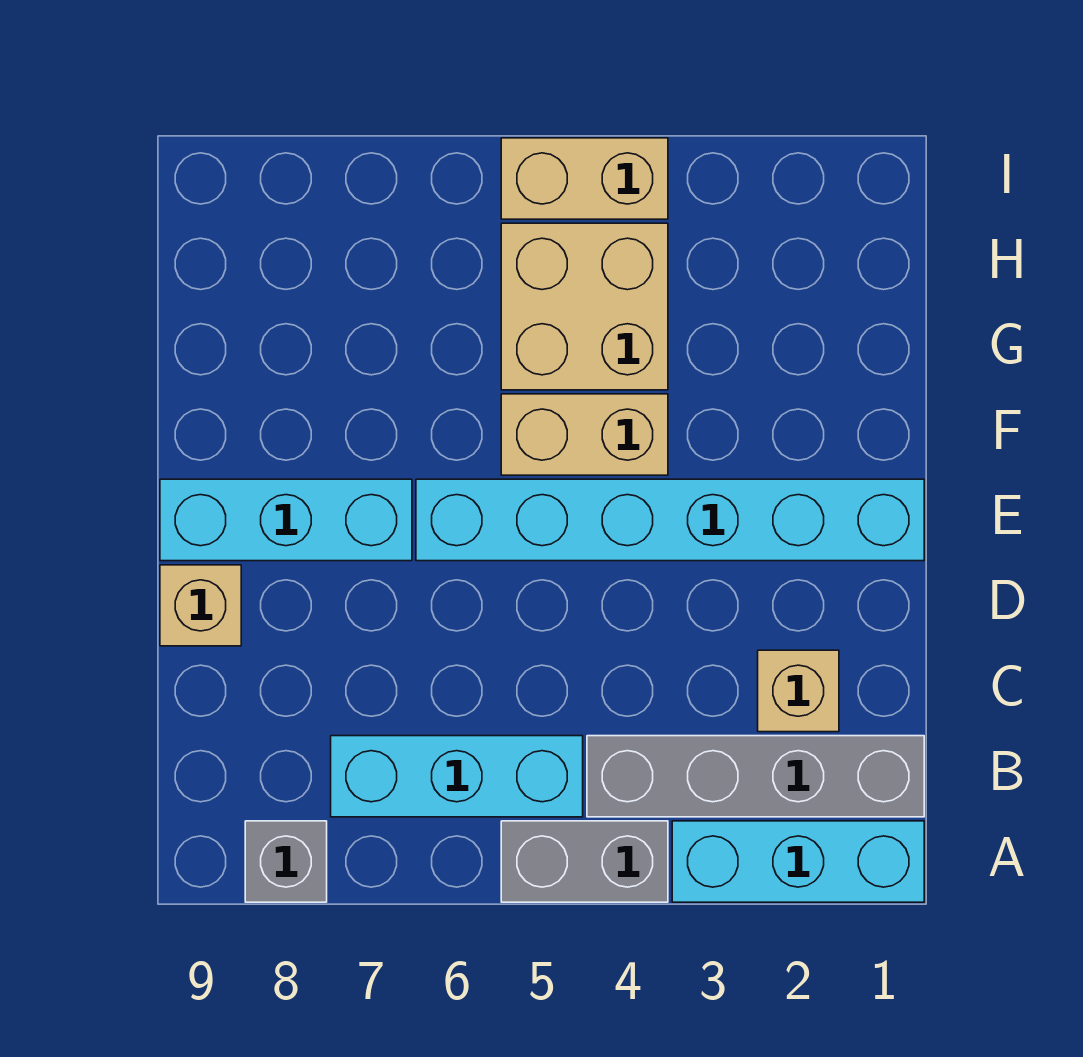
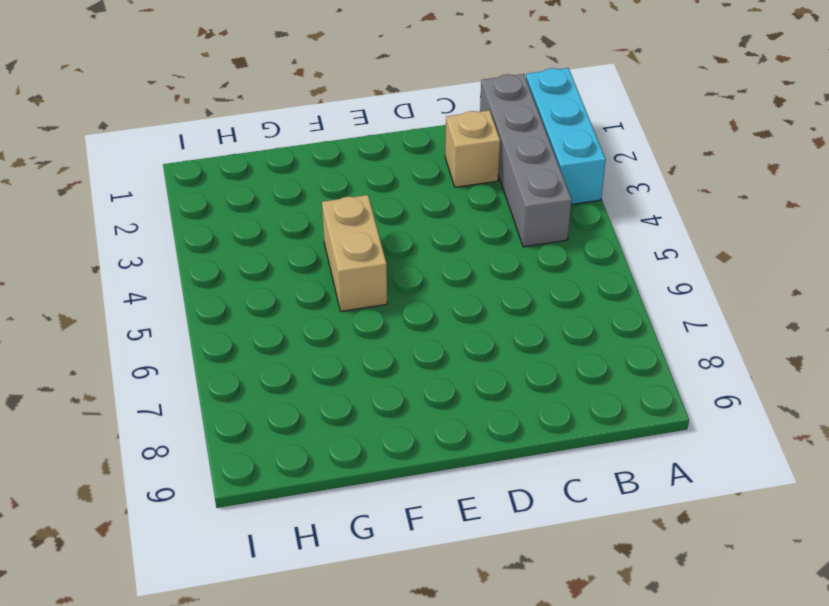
none -> grey 1x2 brick [501,821,668,902]
none -> grey 1x1 brick [245,821,327,902]
none -> cyan 1x3 brick [331,736,583,817]

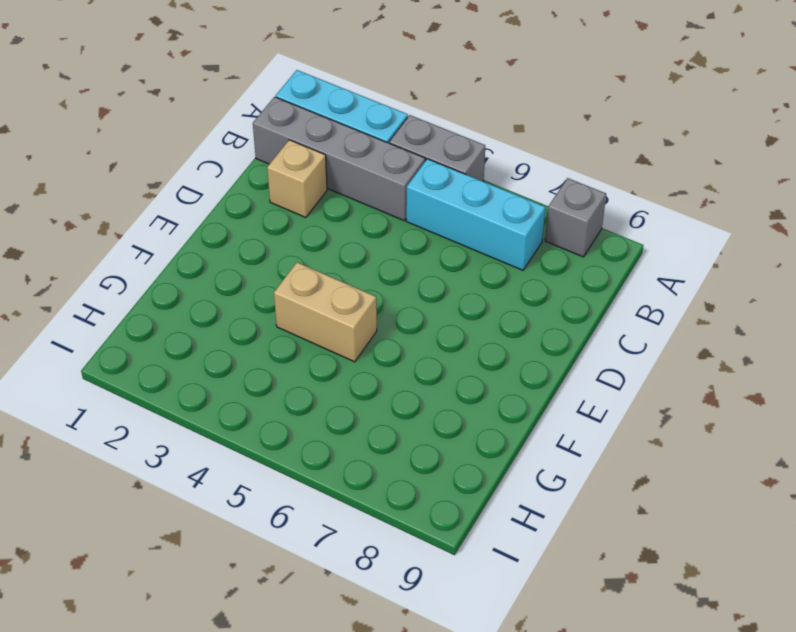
none -> tan 1x1 brick [160,565,241,646]
none -> cyan 1x6 brick [416,479,924,561]
none -> cyan 1x3 brick [160,479,412,561]

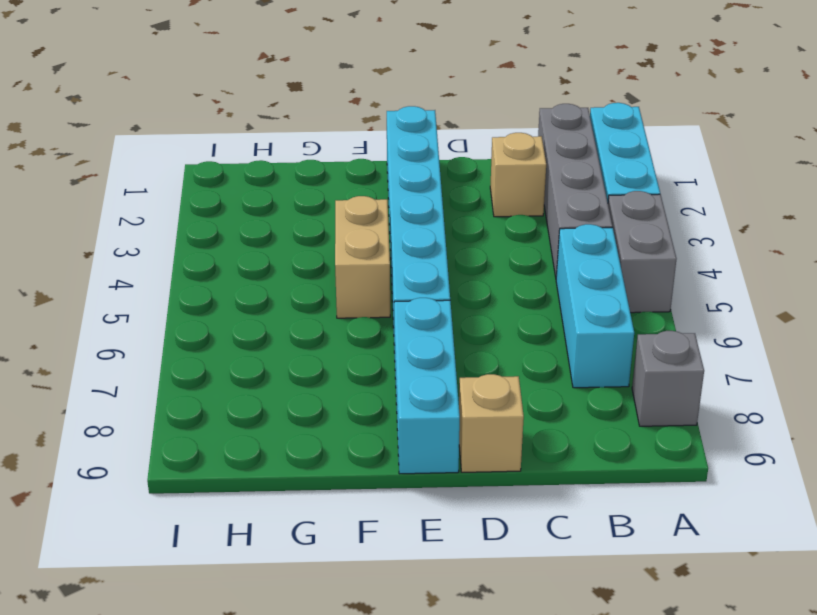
none -> tan 2x2 brick [501,223,668,390]
none -> tan 1x2 brick [501,138,668,219]

